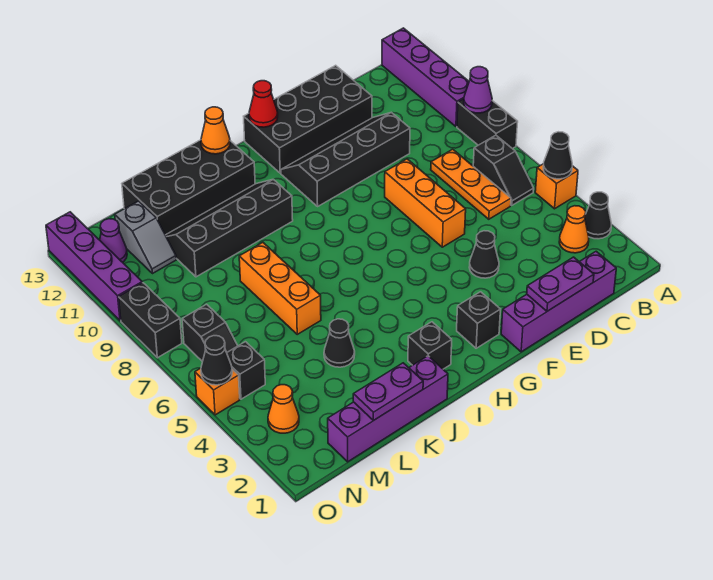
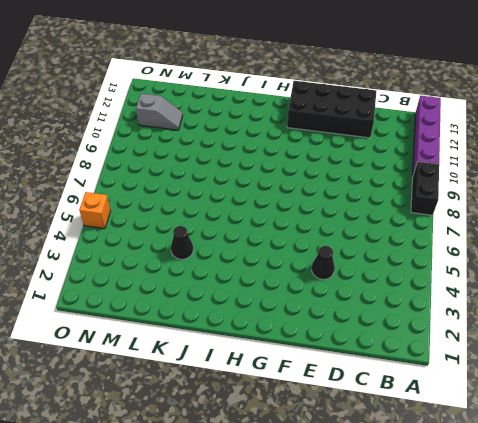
grey 1x2 slope [136,94,183,130] -> grey 1x2 slope turned to [115,201,176,274]
none -> black 1x1 cone [585,192,611,239]
none -> orange 1x1 brick [535,164,578,209]
none -> orange 1x1 cone [559,206,589,253]
none -> black 1x2 slope [473,135,534,205]

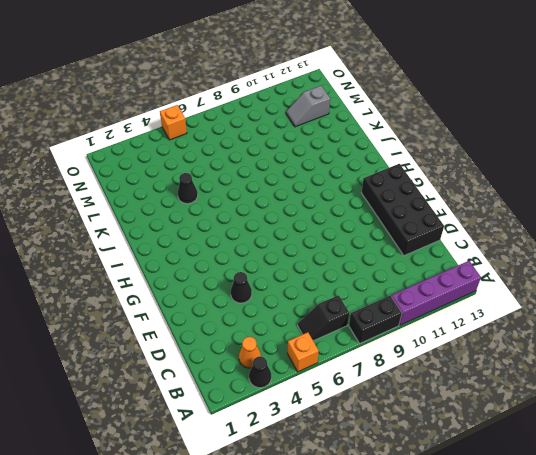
none -> purple 1x4 brick [501,251,616,352]
none -> orange 1x3 plate [431,149,511,219]
none -> black 2x4 slope [281,112,410,206]
none -> orange 1x3 brick [385,159,466,247]

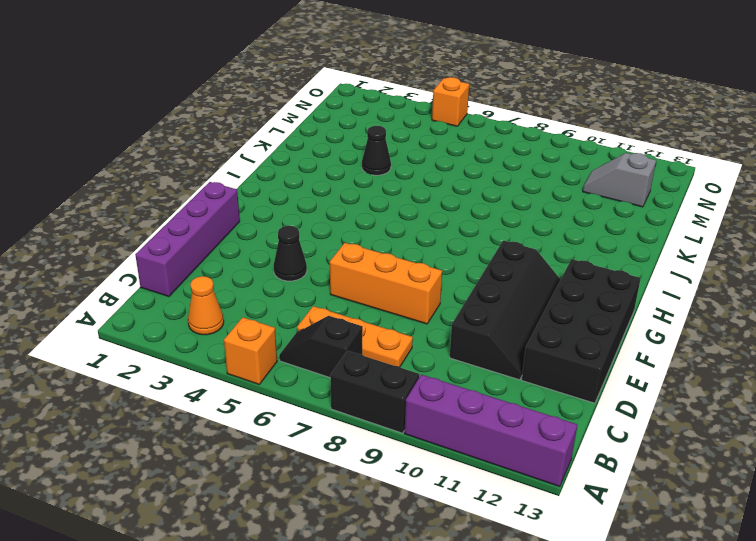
none -> black 1x1 cone [585,192,611,239]
none -> black 1x1 brick [457,292,501,348]
none -> black 1x1 brick [408,322,452,369]
none -> black 2x4 slope [166,179,293,277]

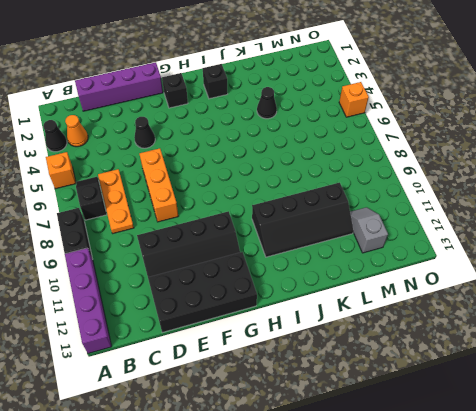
none -> black 2x4 brick [122,140,255,235]
none -> purple 1x4 brick [328,356,448,462]
none -> orange 1x3 brick [239,243,321,334]
none -> orange 1x1 cone [268,385,299,433]

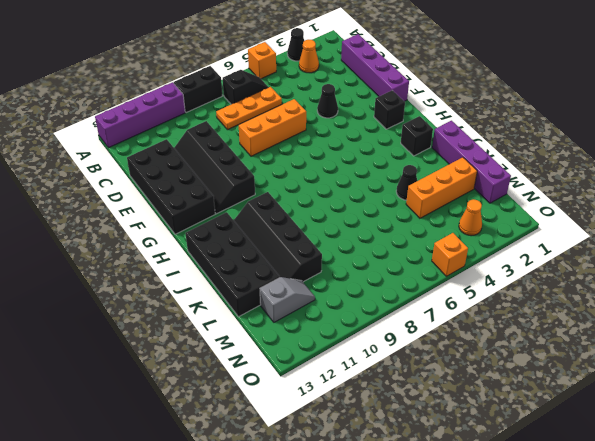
orange 1x3 brick [406,157,477,218] -> orange 1x3 brick moved to [239,243,321,334]
none -> black 1x1 brick [227,342,265,399]
none -> black 1x2 slope [182,304,238,362]
none -> purple 1x1 cone [100,219,127,262]
none -> black 1x2 brick [119,283,182,358]

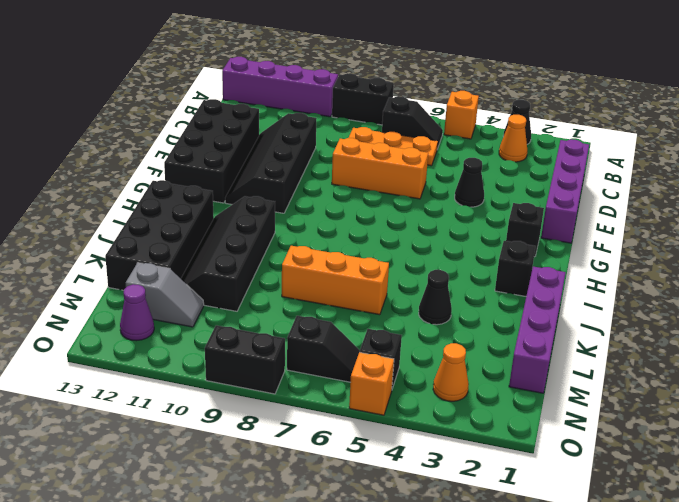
none -> purple 1x4 brick [46,212,142,321]
none -> black 1x1 cone [543,132,572,179]
none -> purple 1x1 cone [464,67,492,113]
none -> purple 1x2 plate [527,257,594,311]

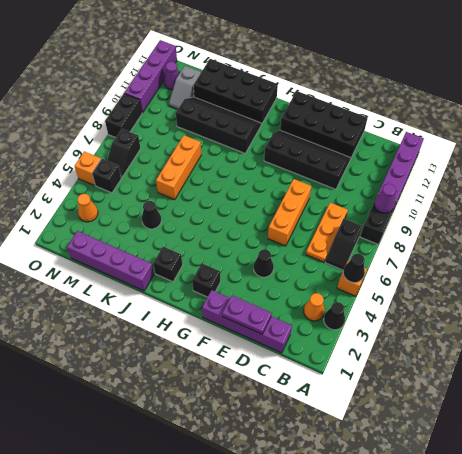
none -> red 1x1 cone [249,81,278,127]
none -> orange 1x1 cone [201,107,230,154]
none -> purple 1x2 plate [353,363,423,420]
none -> black 1x1 cone [201,336,232,385]

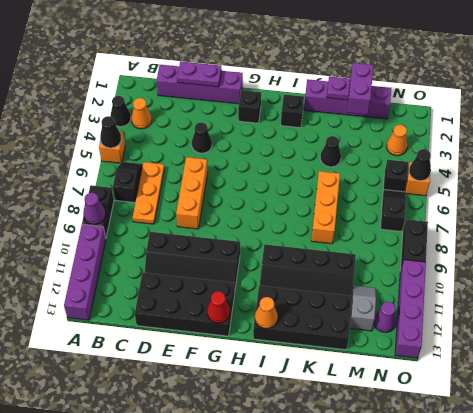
purple 1x2 brick [347,63,373,115] -> none

